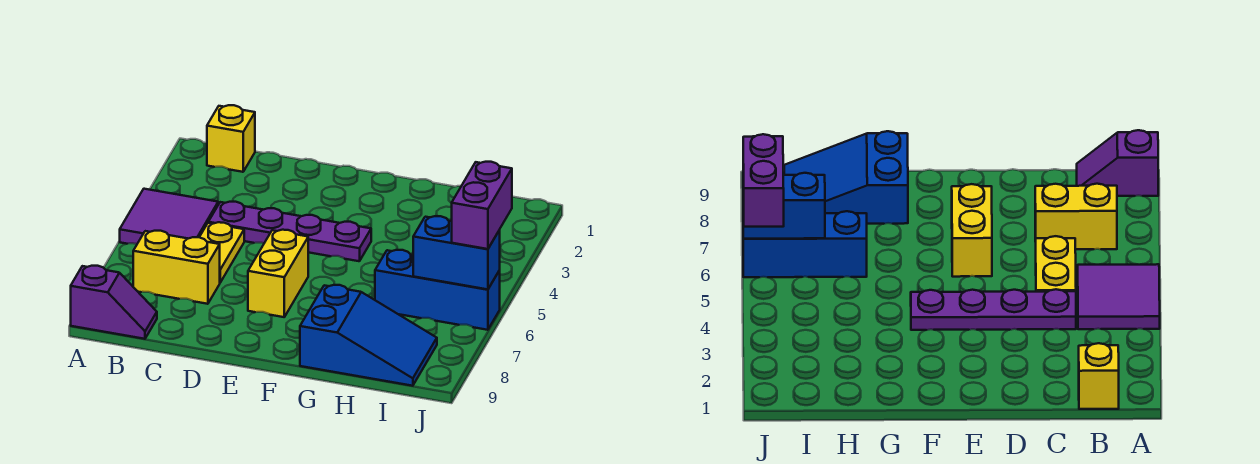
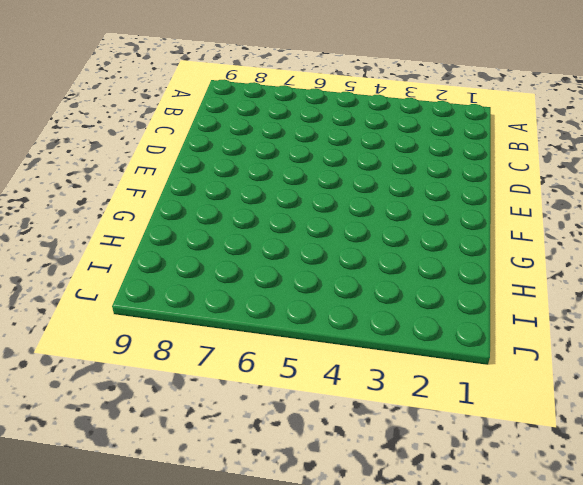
none -> purple 2x2 tile [120,189,218,244]
none -> purple 1x2 slope [71,266,157,339]

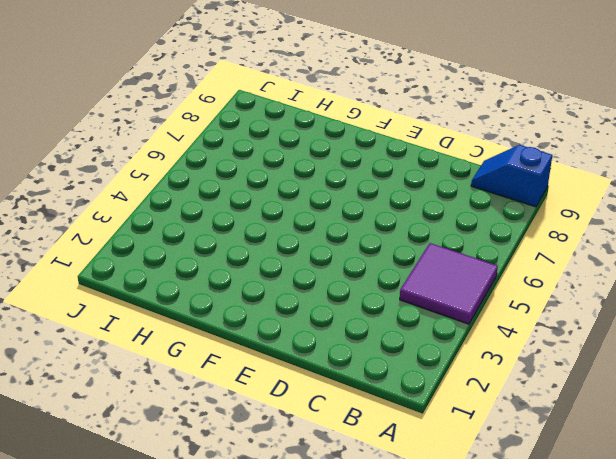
blue 1x2 slope [471,145,552,207] -> purple 1x2 slope [71,266,157,339]
none -> yellow 1x1 brick [207,105,255,172]
none -> yellow 1x2 brick [133,231,220,304]

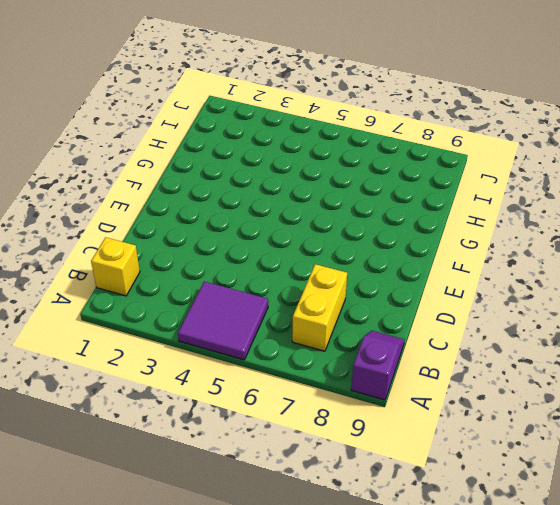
none -> purple 1x4 plate [208,202,371,261]
none -> yellow 1x2 plate [200,222,244,282]

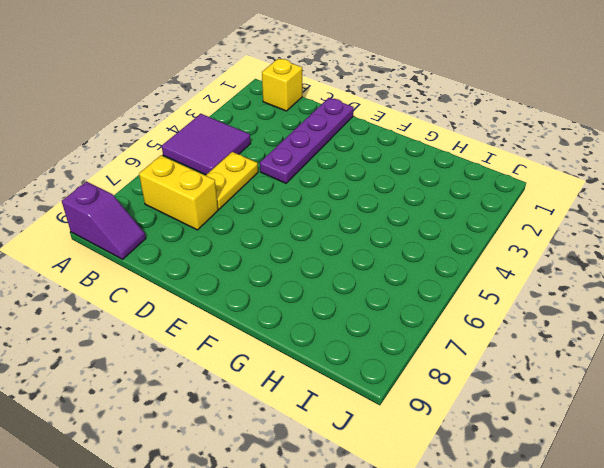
purple 1x4 plate [260,98,354,183] -> purple 1x4 plate turned to [208,202,371,261]
none -> yellow 1x2 brick [248,230,308,317]
none -> blue 2x3 slope [300,285,437,386]

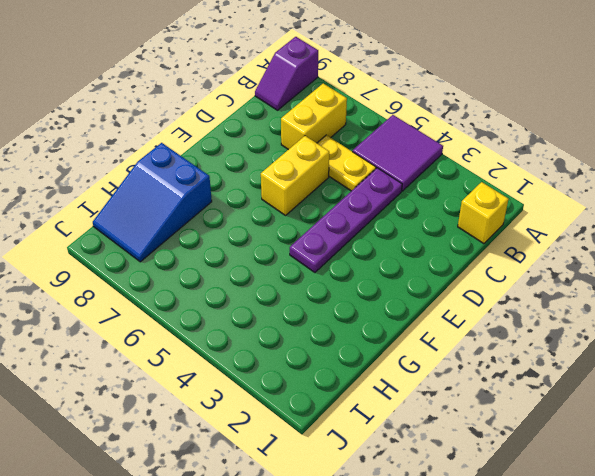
yellow 1x2 brick [261,136,329,215] -> yellow 1x2 brick turned to [248,230,308,317]
none -> blue 1x3 brick [375,250,500,330]
none -> blue 1x2 brick [413,216,500,289]

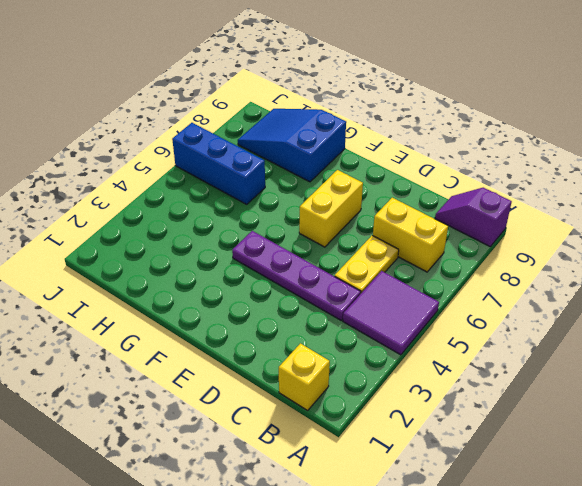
none -> blue 1x2 brick [413,216,500,289]
none -> purple 1x2 brick [452,162,512,249]

